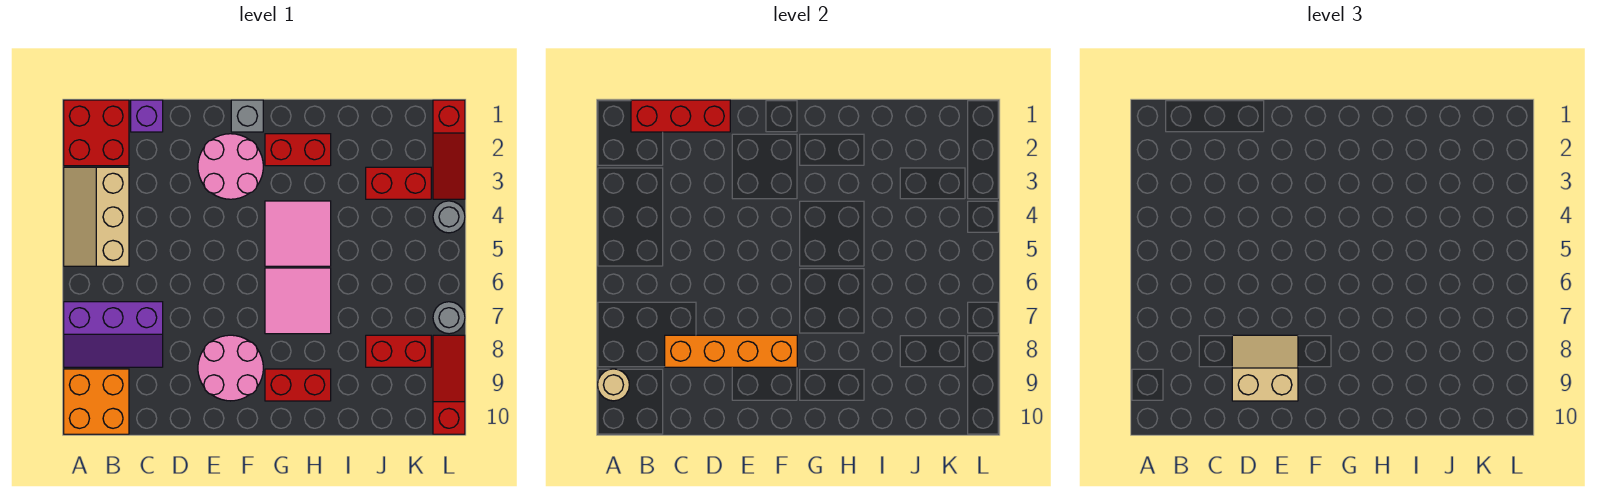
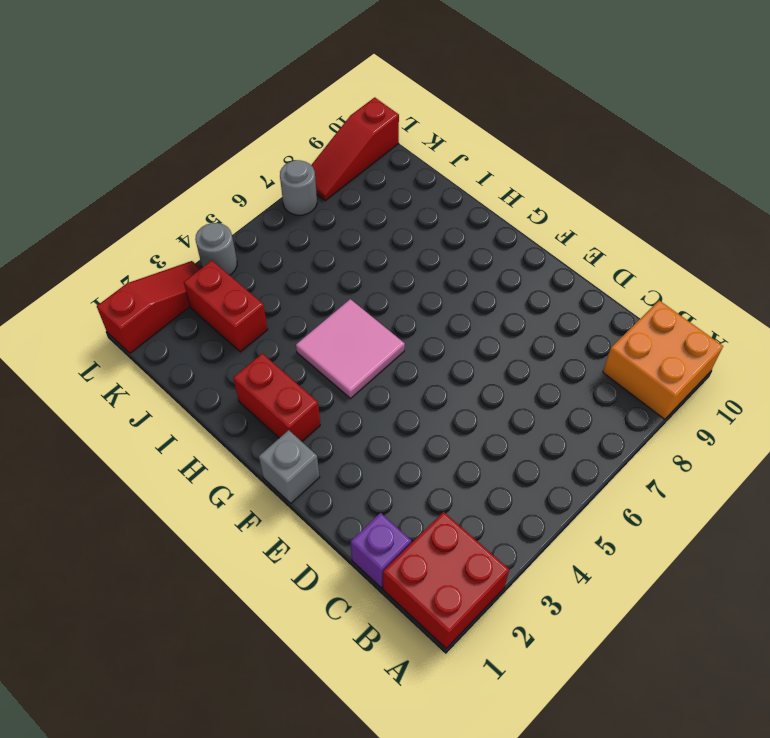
none -> tan 2x3 slope [64,167,129,266]
none -> purple 2x3 slope [64,302,163,367]
none -> pink 2x2 round brick [198,134,263,199]

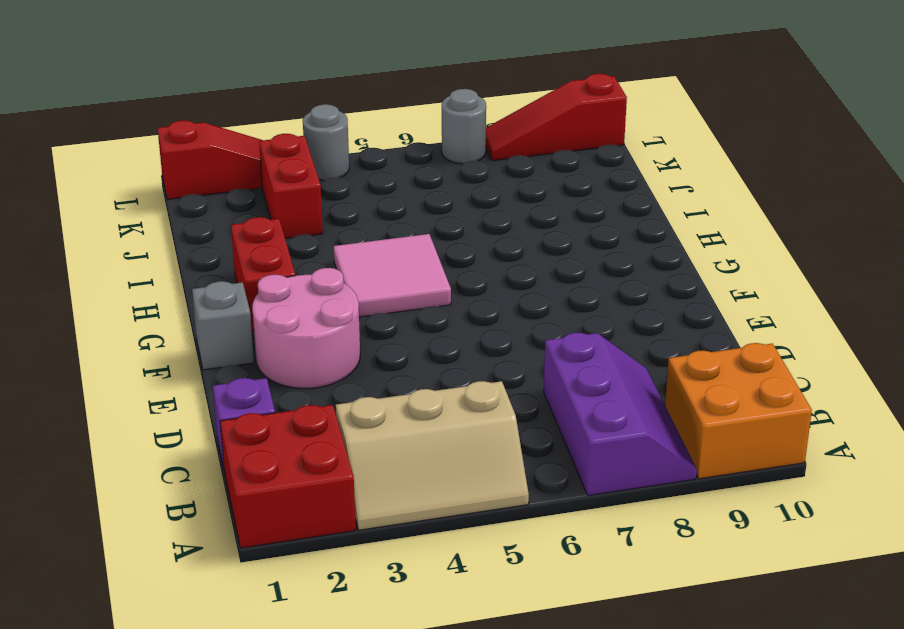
none -> pink 2x2 round brick [198,335,263,401]
none -> pink 2x2 tile [265,268,331,334]
none -> red 1x2 brick [265,369,331,401]

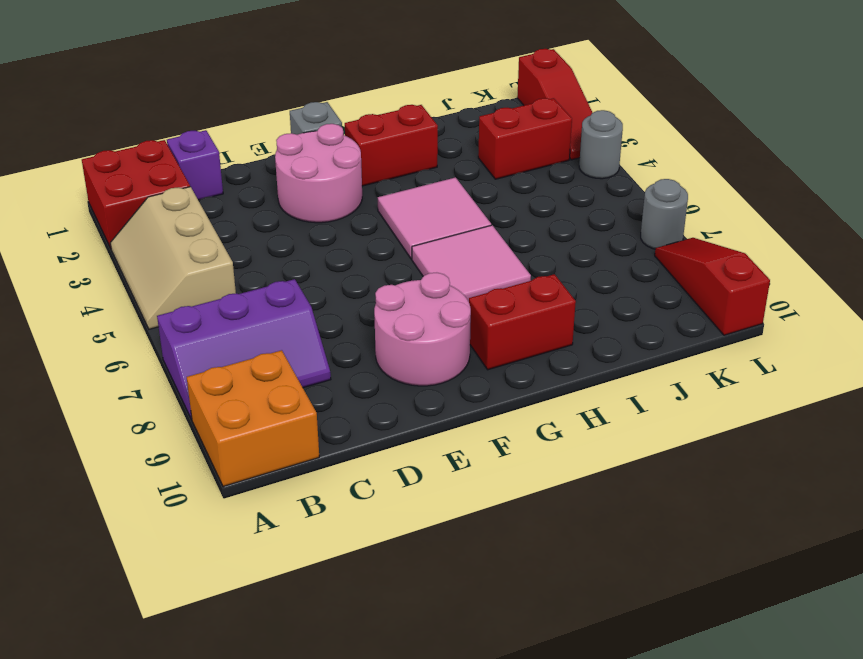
none -> red 1x2 brick [366,335,431,367]
none -> tan 1x1 round brick [598,369,629,401]
none -> red 1x3 brick [631,100,730,132]

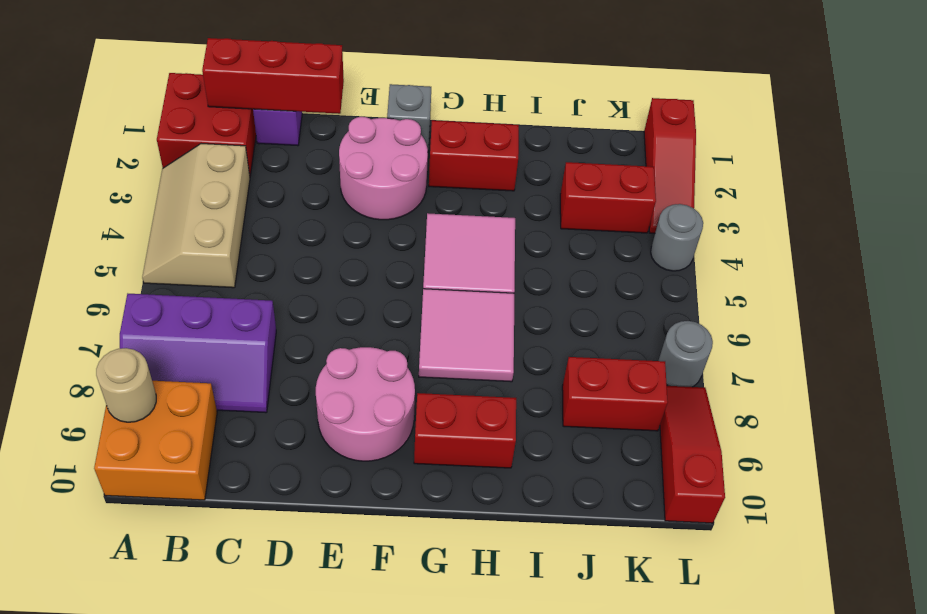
none -> orange 1x4 brick [665,335,797,367]
none -> tan 2x2 slope [1232,335,1298,401]

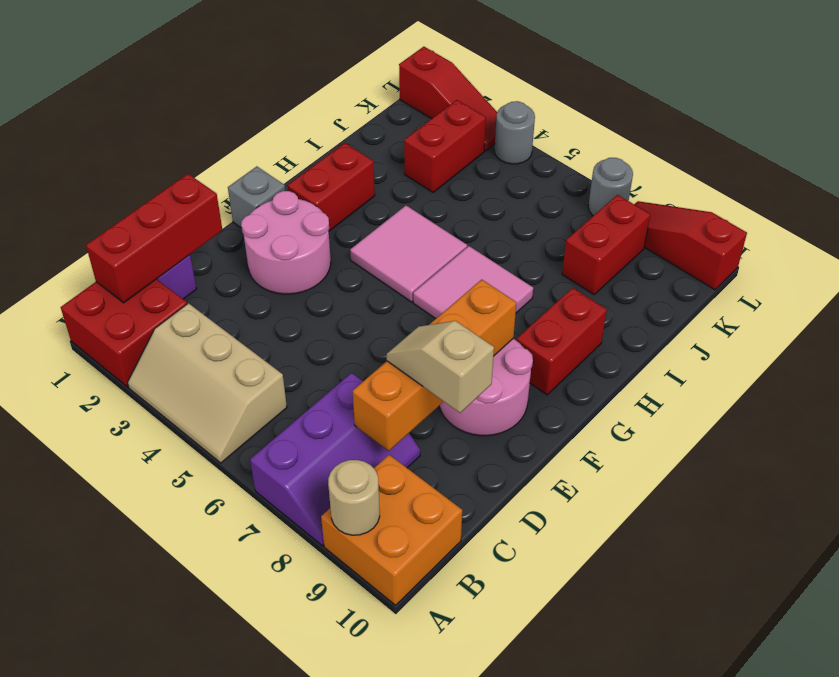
tan 1x2 slope [387,321,494,413] -> tan 2x2 slope [1232,335,1298,401]

